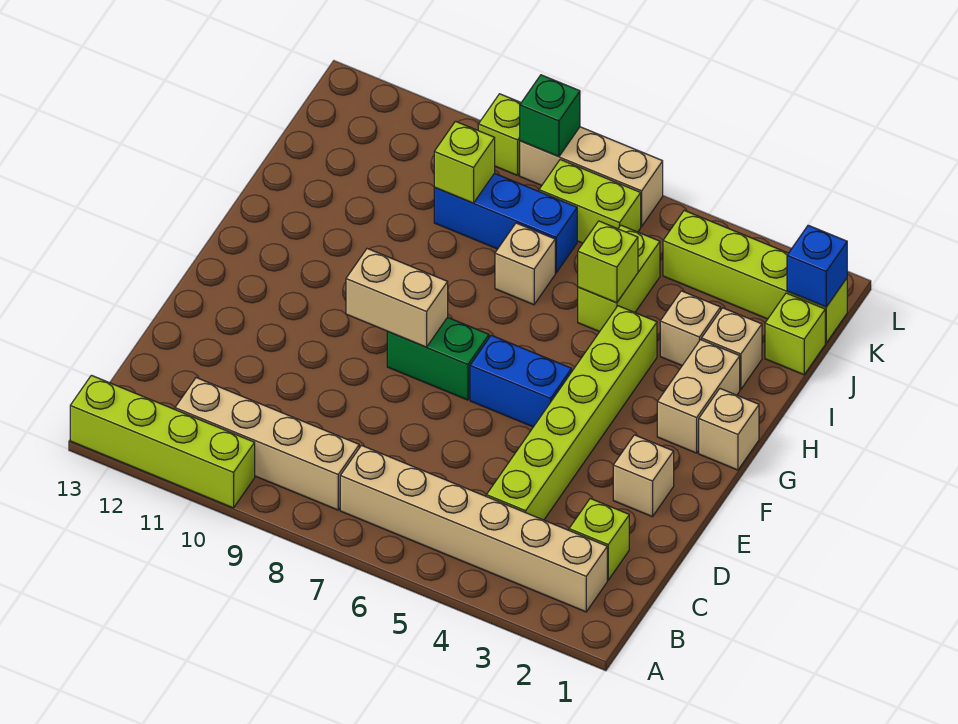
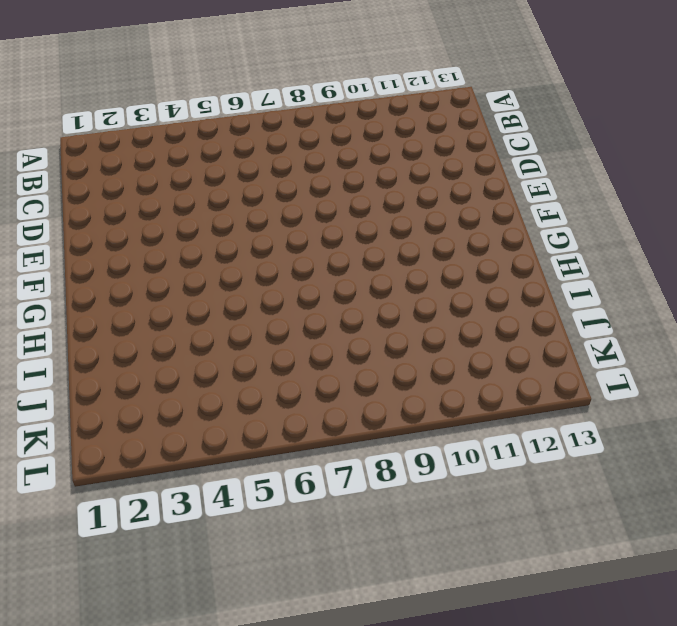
none -> lime 1x4 brick [70,375,255,508]
none -> tan 1x6 brick [340,445,607,612]
none -> tan 1x4 brick [175,378,359,510]

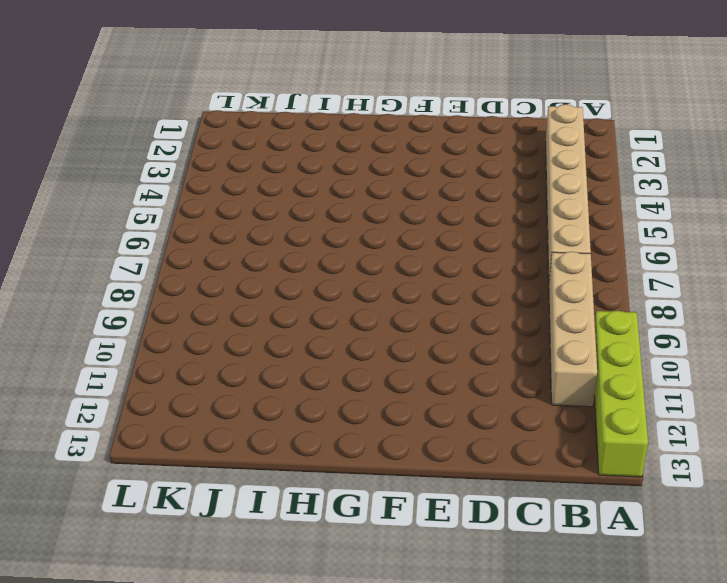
none -> lime 1x1 brick [569,499,629,580]
none -> lime 1x6 brick [486,306,657,520]
none -> tan 1x1 brick [613,435,674,517]

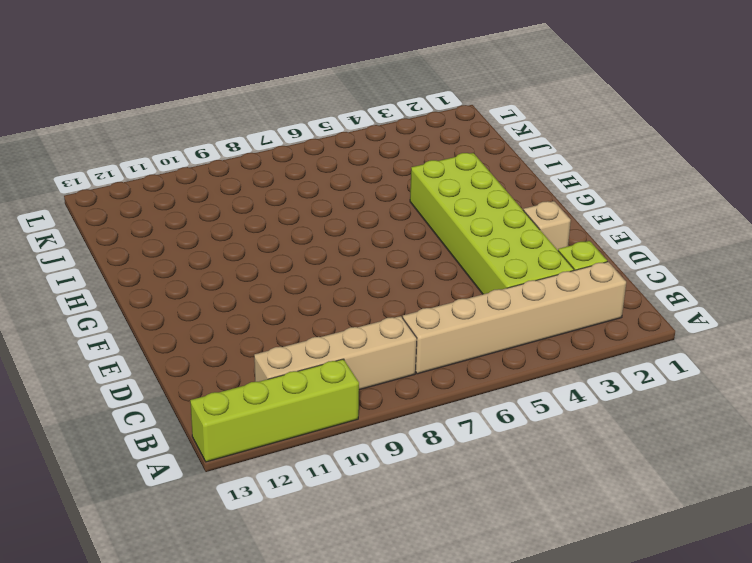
lime 2x6 brick [410,153,574,294] -> lime 1x6 brick [486,306,657,520]
none -> blue 1x2 brick [470,335,572,427]
none -> green 1x2 brick [387,317,489,400]
none -> tan 1x1 brick [699,389,759,470]

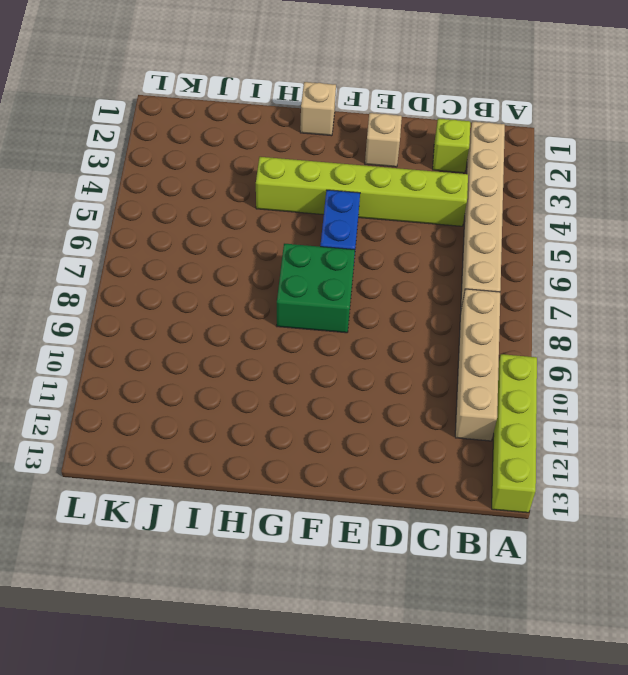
green 2x2 brick [277,244,355,333] -> green 1x2 brick [387,317,489,400]
none -> tan 1x2 brick [657,340,740,453]
none -> tan 1x1 brick [702,308,762,390]
none -> tan 1x1 brick [660,291,721,365]

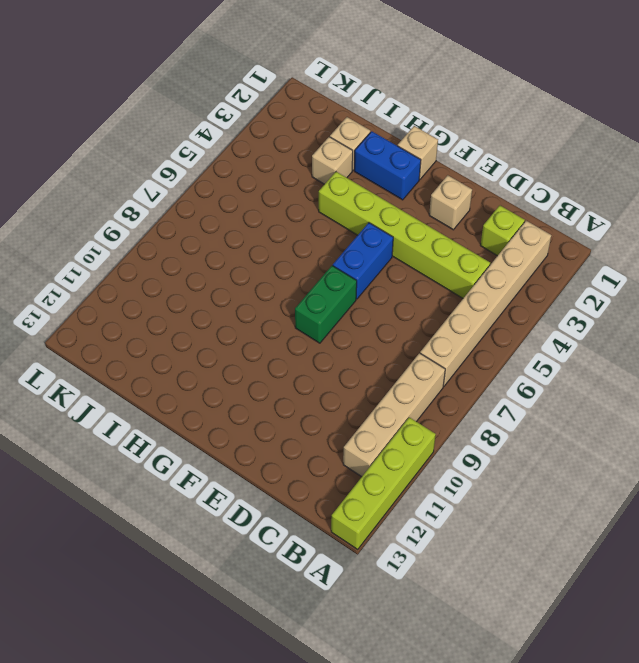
blue 1x2 brick [354,131,421,200] -> tan 1x2 brick [657,340,740,453]
none -> lime 1x2 brick [578,225,660,332]
none -> tan 1x1 brick [495,223,555,305]
none -> lime 1x1 brick [765,293,825,375]

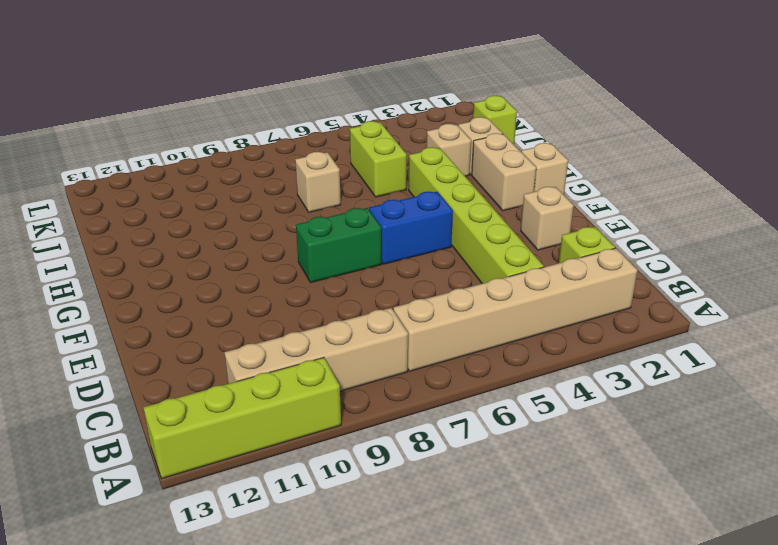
none -> blue 1x3 brick [434,173,577,273]
none -> lime 1x4 brick [663,210,847,343]
none -> lime 1x2 brick [539,160,641,243]

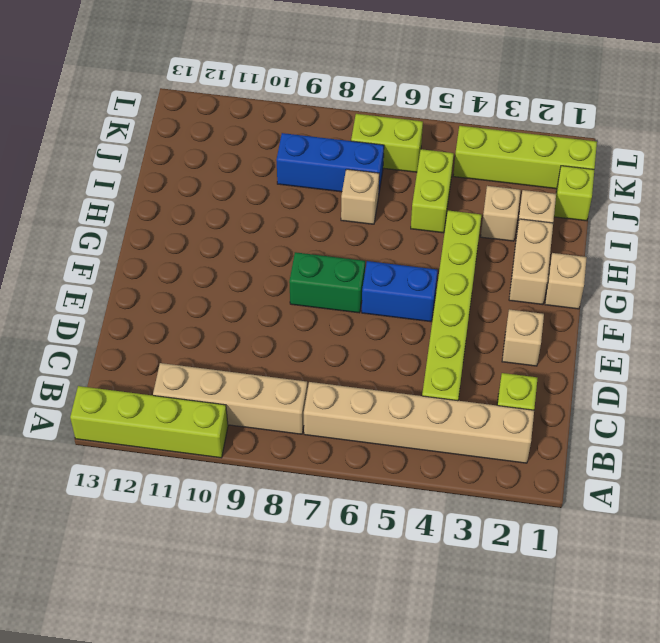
none -> tan 1x3 brick [520,127,663,226]
none -> lime 1x1 brick [478,94,521,175]
none -> tan 1x2 brick [346,249,448,347]

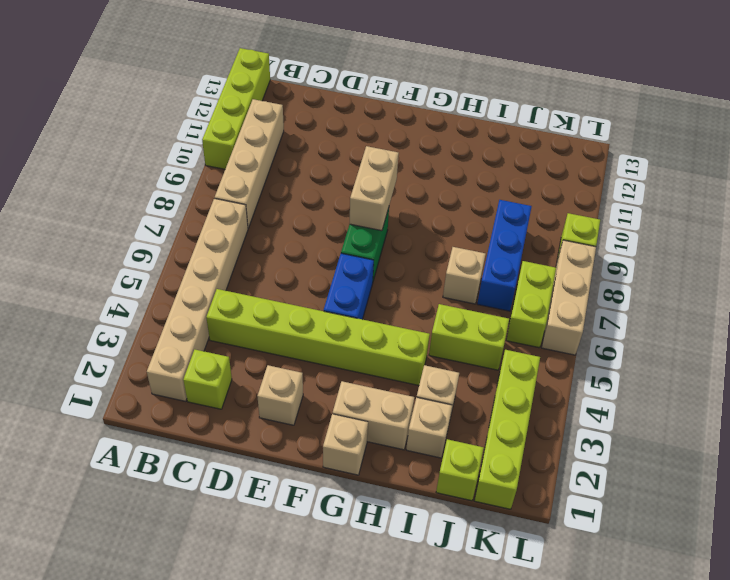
none -> lime 1x1 brick [578,221,638,303]
none -> lime 1x1 brick [434,121,495,203]
none -> blue 1x1 brick [787,225,847,307]

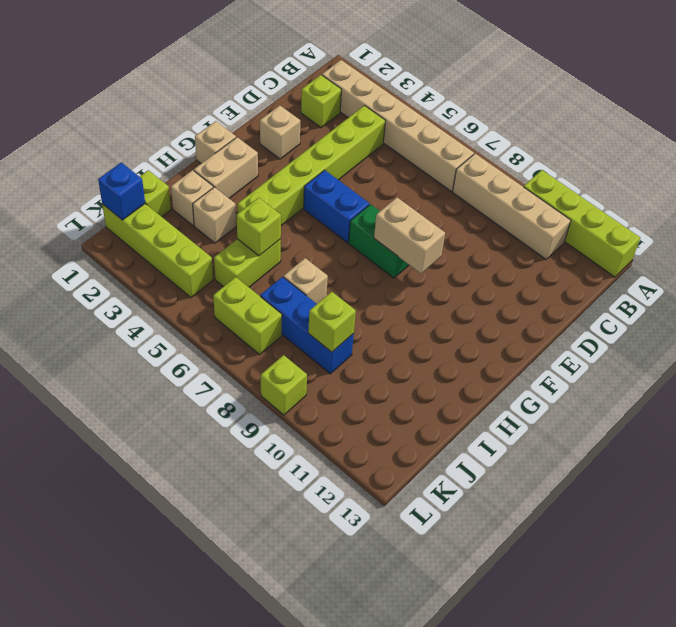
none -> tan 1x3 brick [520,127,663,226]
none -> green 1x1 brick [520,75,580,157]

